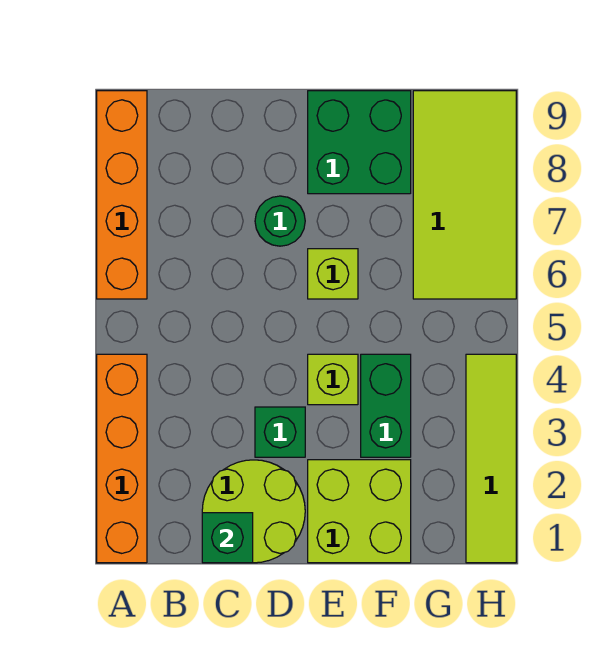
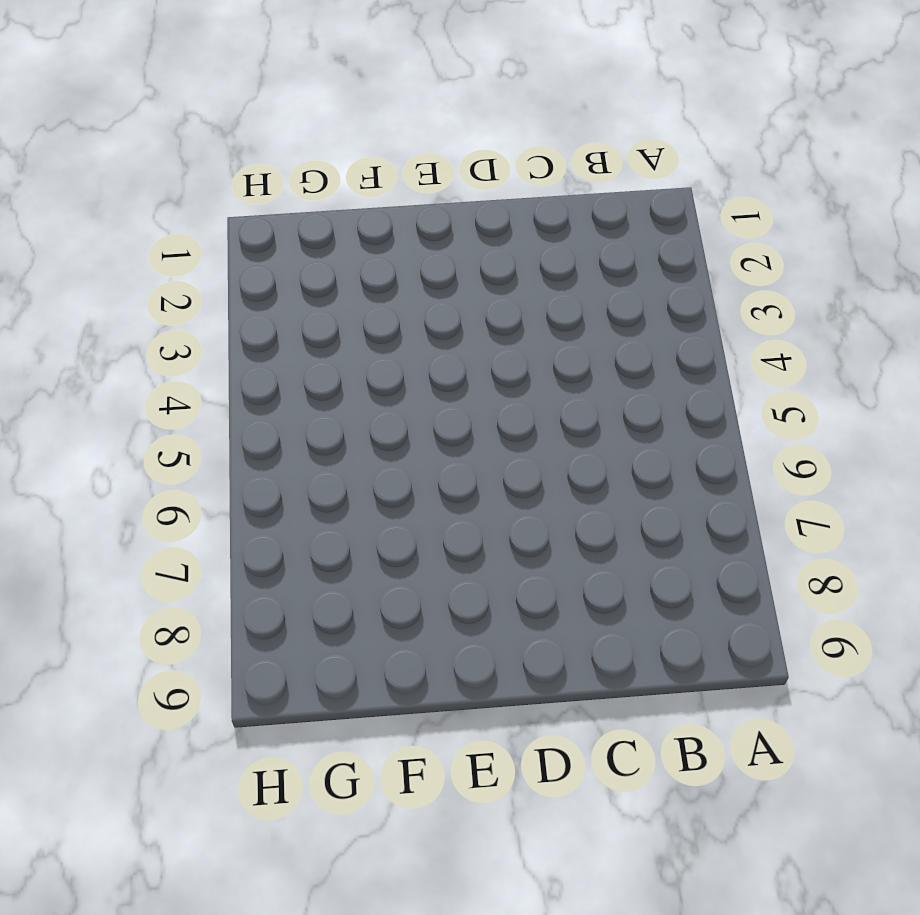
none -> orange 1x4 brick [97,354,147,563]
none -> orange 1x4 brick [97,91,147,299]
none -> lime 2x2 round brick [202,460,305,563]

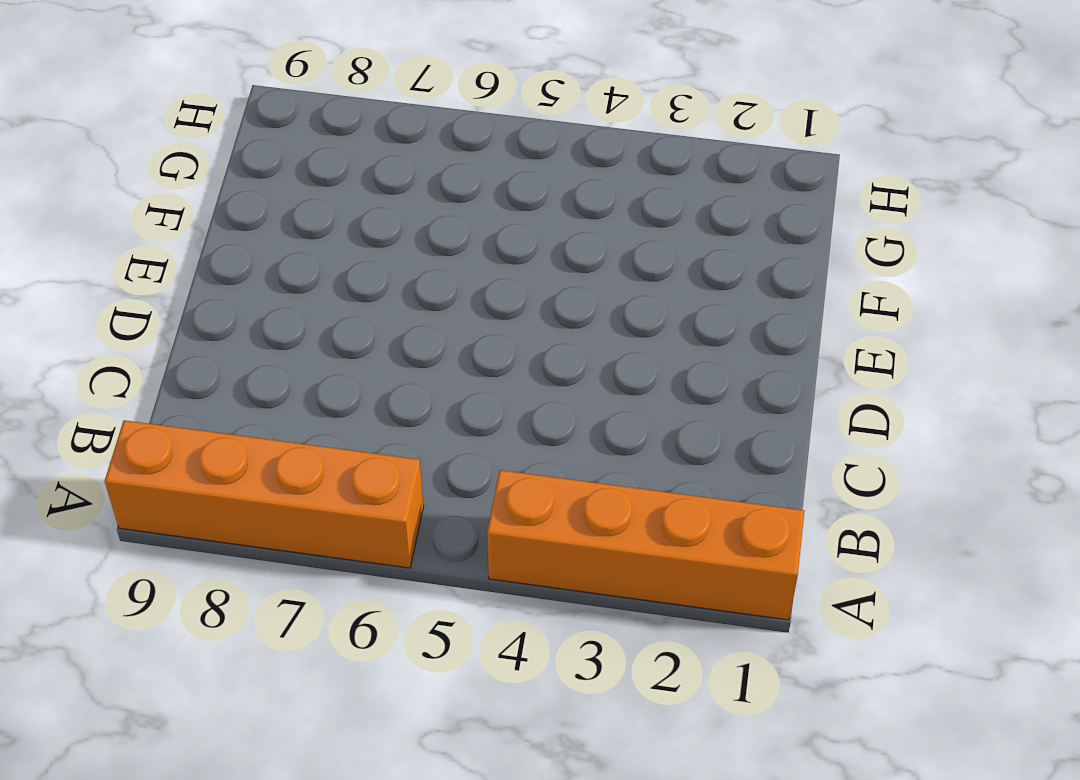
none -> lime 2x2 round brick [202,460,305,563]
none -> green 1x1 brick [255,407,305,457]
none -> green 1x1 round brick [255,196,305,246]

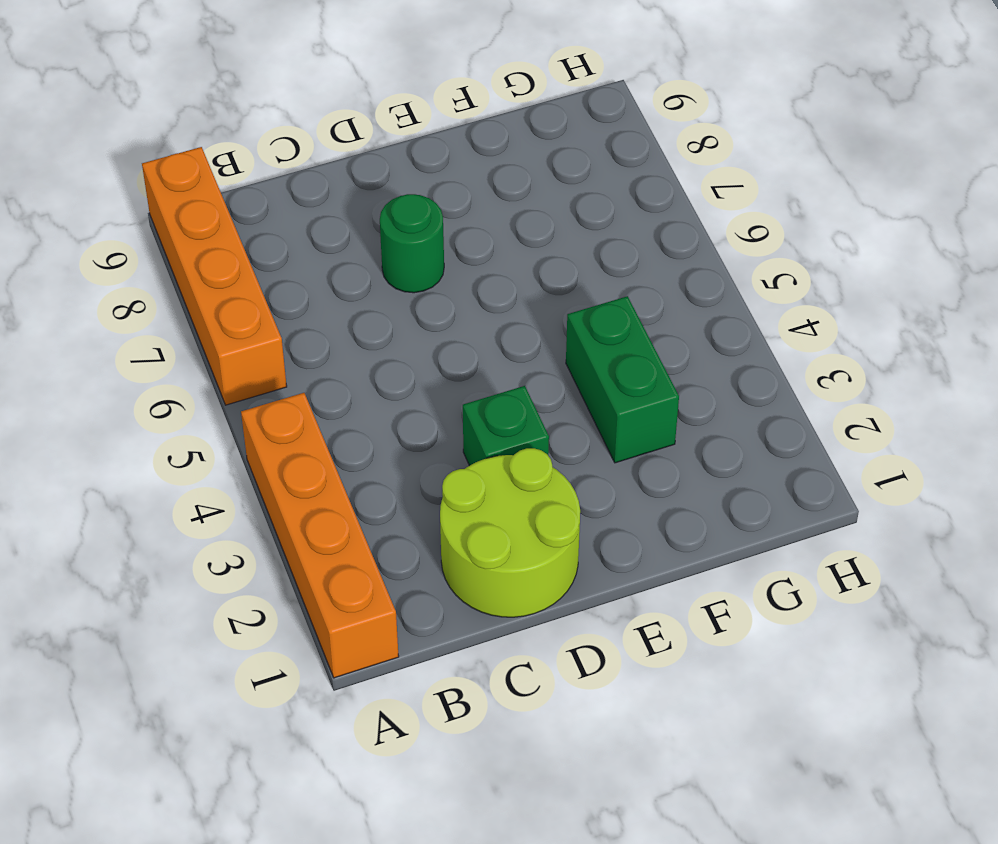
none -> lime 2x2 brick [308,460,411,563]
none -> lime 1x1 brick [308,354,358,405]
none -> lime 1x1 brick [308,249,358,299]

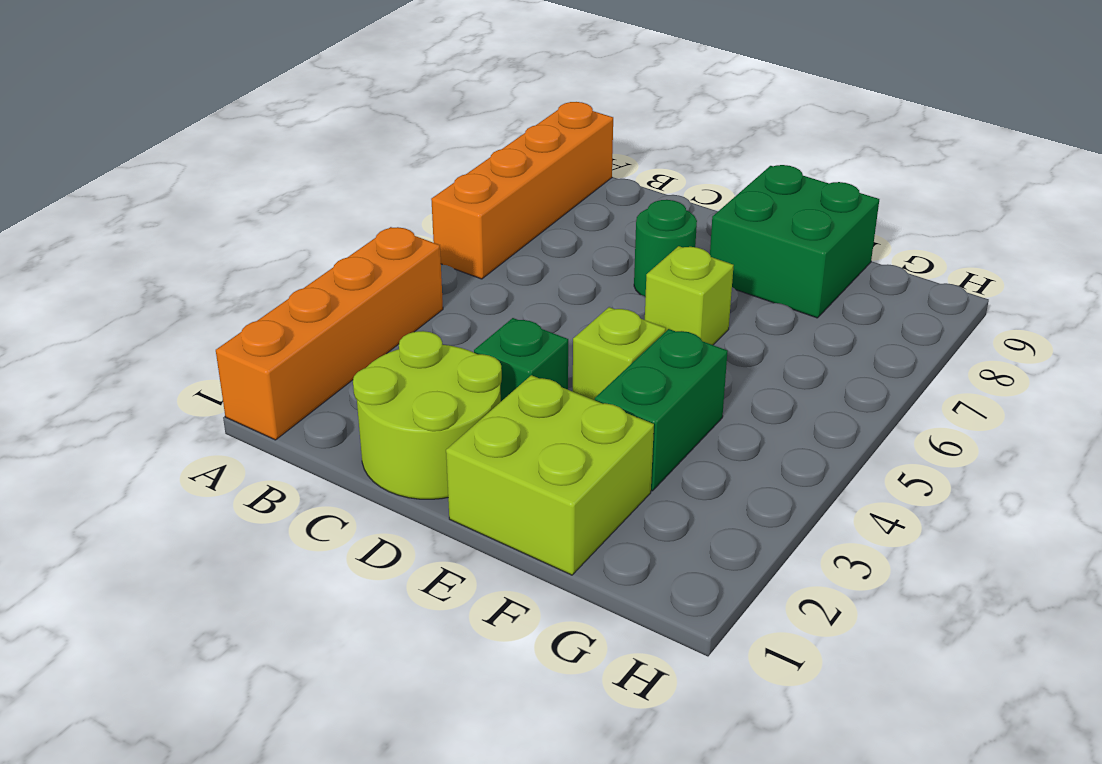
none -> lime 2x4 tile [413,91,516,299]
none -> lime 1x4 tile [466,354,516,563]
none -> green 1x1 brick [202,513,253,563]

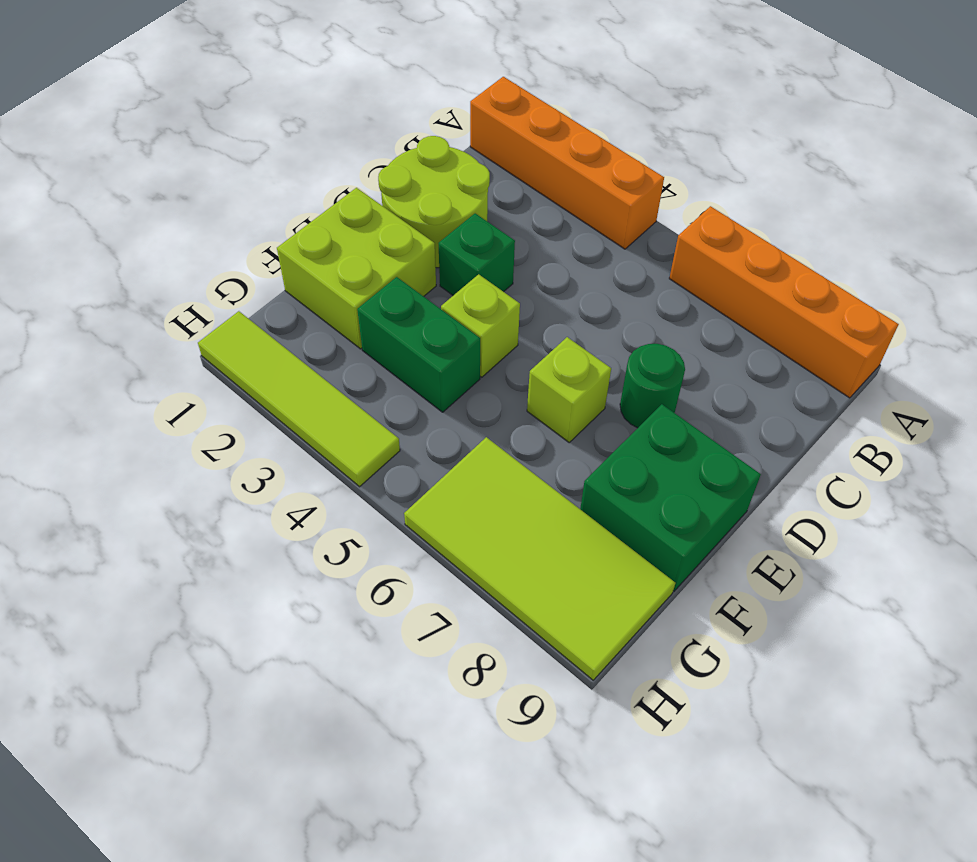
none -> green 1x1 brick [202,513,253,563]

